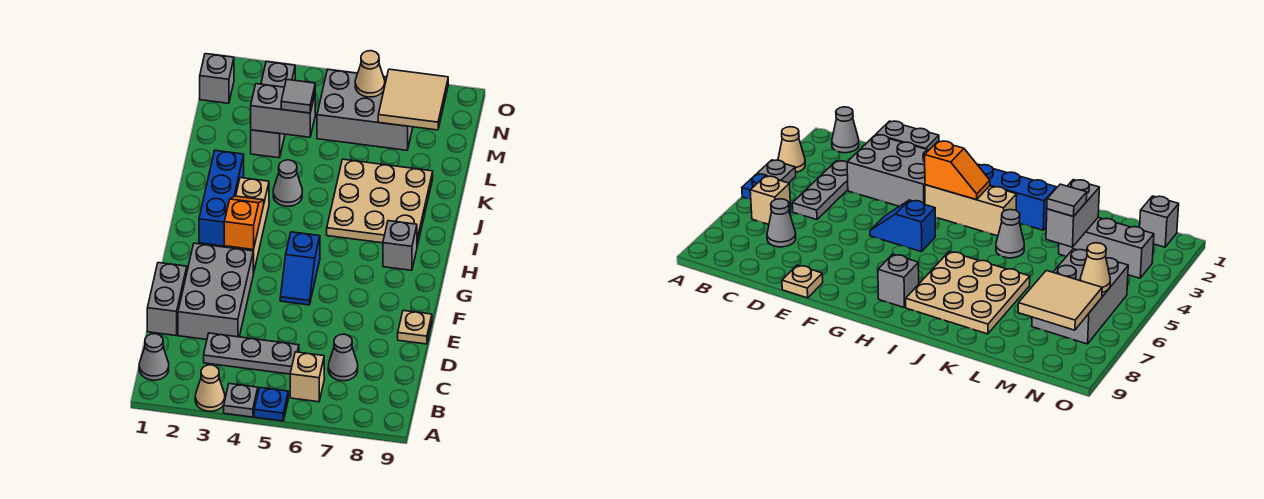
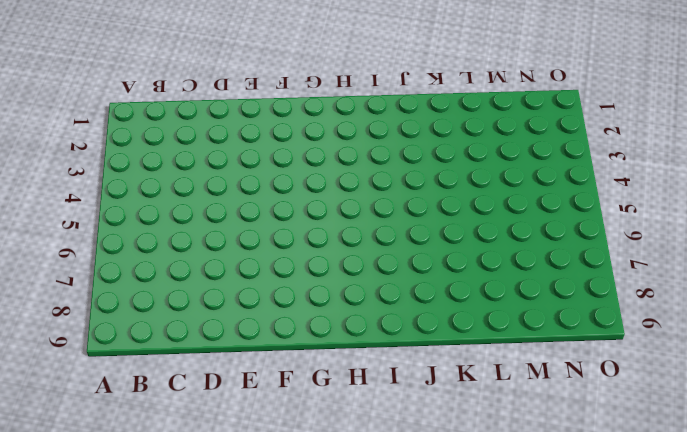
none -> tan 1x1 cone [195,365,225,411]
none -> grey 1x1 plate [224,384,258,417]
none -> blue 1x1 plate [254,388,288,421]

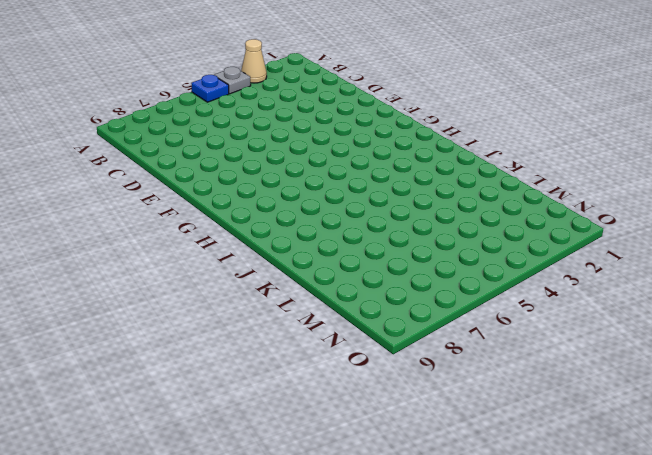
none -> grey 1x1 cone [139,334,169,380]
none -> tan 1x1 brick [290,352,324,402]
none -> grey 1x3 plate [204,333,299,374]

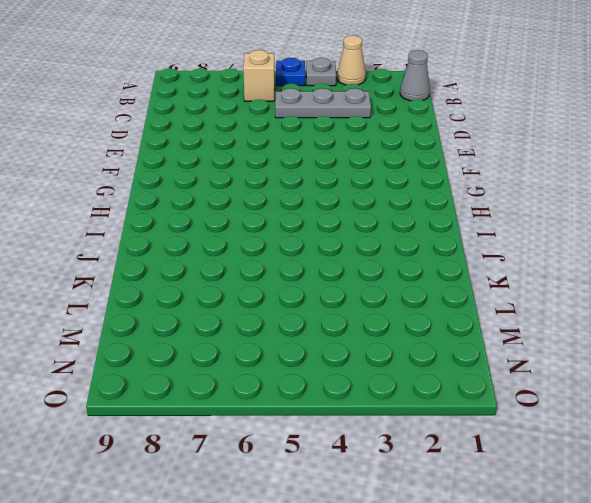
none -> grey 1x1 cone [328,334,358,381]
none -> grey 1x2 brick [147,263,187,335]
none -> grey 2x3 brick [178,243,253,340]

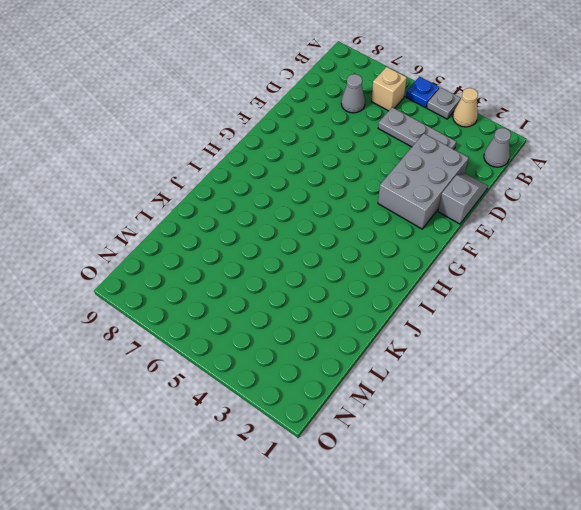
grey 1x2 slope [438,174,488,224] -> grey 1x2 brick [147,263,187,335]
none -> tan 1x1 plate [398,310,432,344]
none -> blue 1x2 slope [280,232,320,305]
none -> tan 1x3 brick [224,178,269,274]

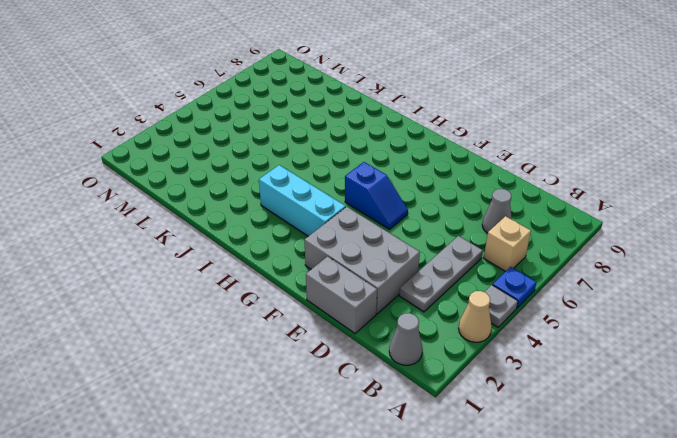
cyan 1x3 brick [259,165,346,236] -> tan 1x3 brick [224,178,269,274]
none -> tan 1x1 plate [398,310,432,344]
none -> blue 1x3 brick [199,150,244,246]
none -> grey 1x1 brick [383,221,417,270]

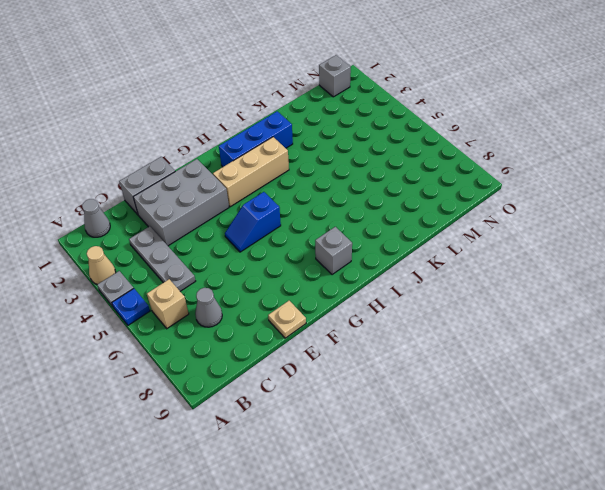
none -> tan 3x3 plate [327,159,433,246]
none -> grey 1x1 cone [273,160,302,206]
none -> grey 1x3 brick [251,61,295,158]

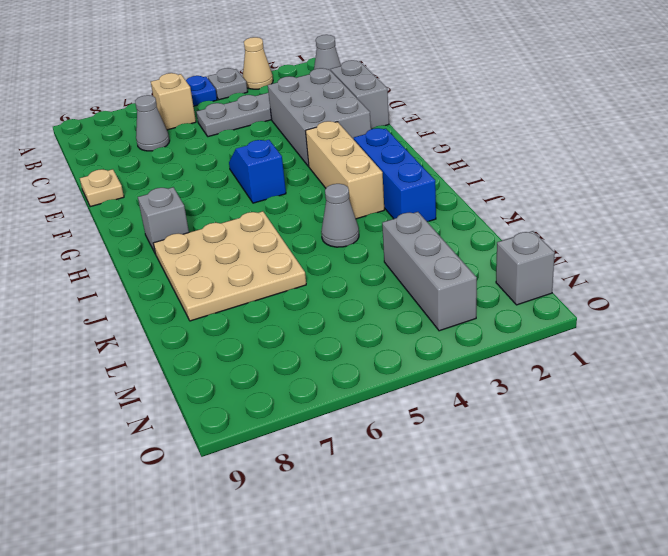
none -> grey 2x3 brick [317,70,413,150]
none -> orange 1x2 slope [224,196,264,250]
none -> grey 1x2 brick [251,84,315,137]

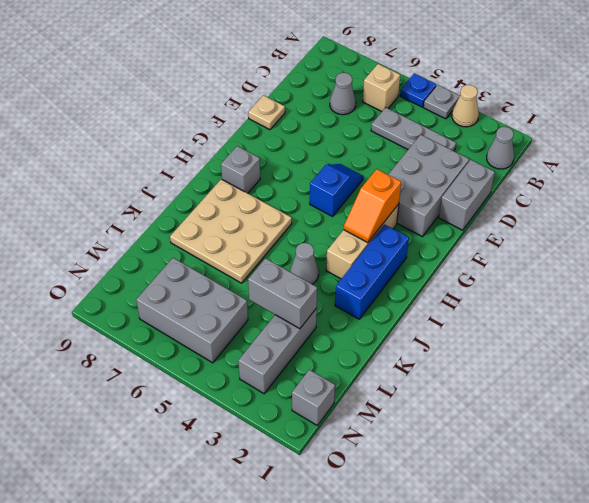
none -> tan 2x2 tile [378,69,448,130]
none -> tan 1x1 cone [355,51,385,97]
none -> grey 1x1 tile [281,79,315,113]

